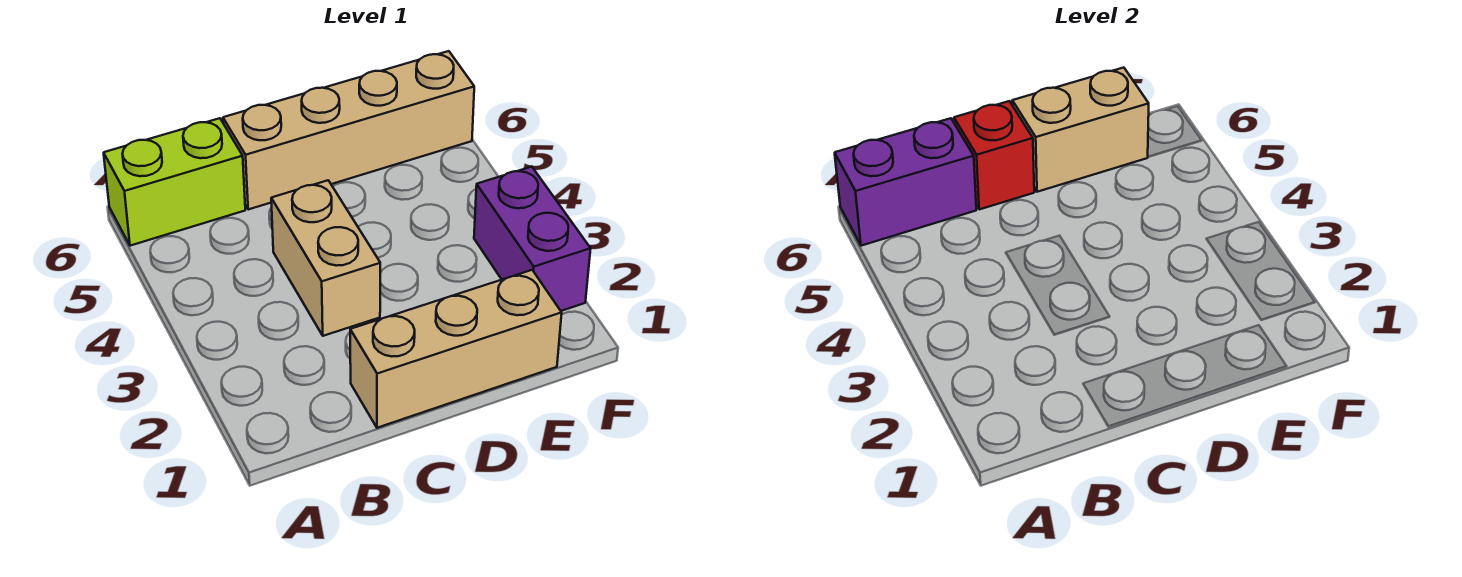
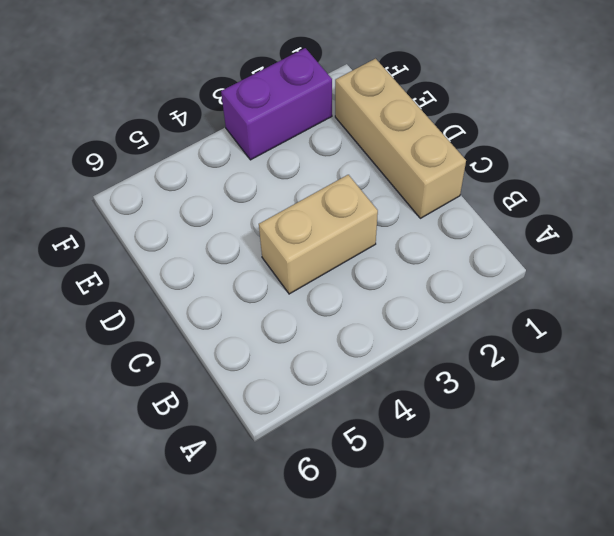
none -> lime 1x2 brick [104,118,245,246]
none -> tan 1x4 brick [223,51,474,209]

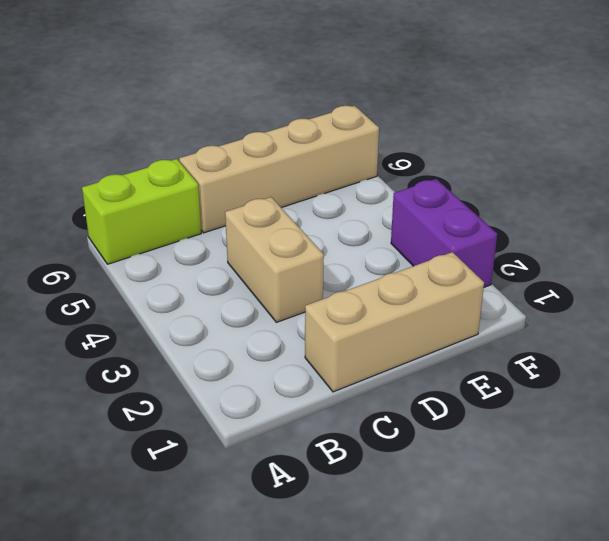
none -> purple 1x2 brick [835,118,976,246]
none -> red 1x1 brick [954,101,1034,209]

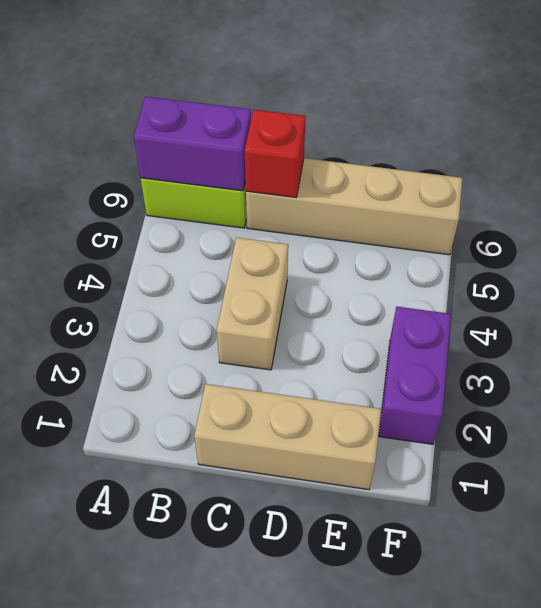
none -> tan 1x2 brick [1012,68,1149,192]

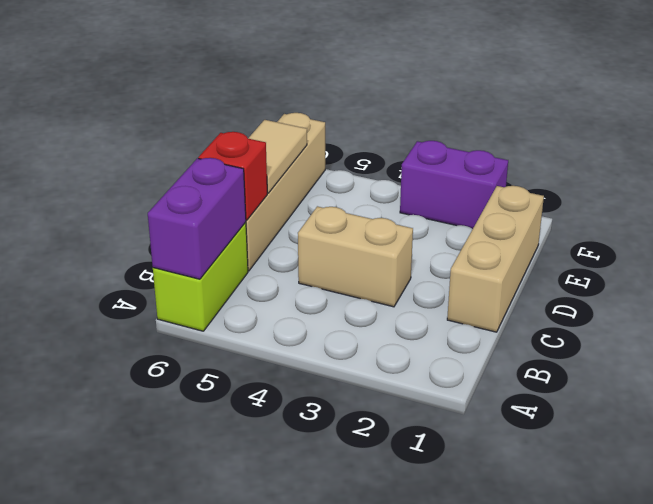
tan 1x2 tile [248,120,307,193] -> tan 1x2 brick [1012,68,1149,192]

